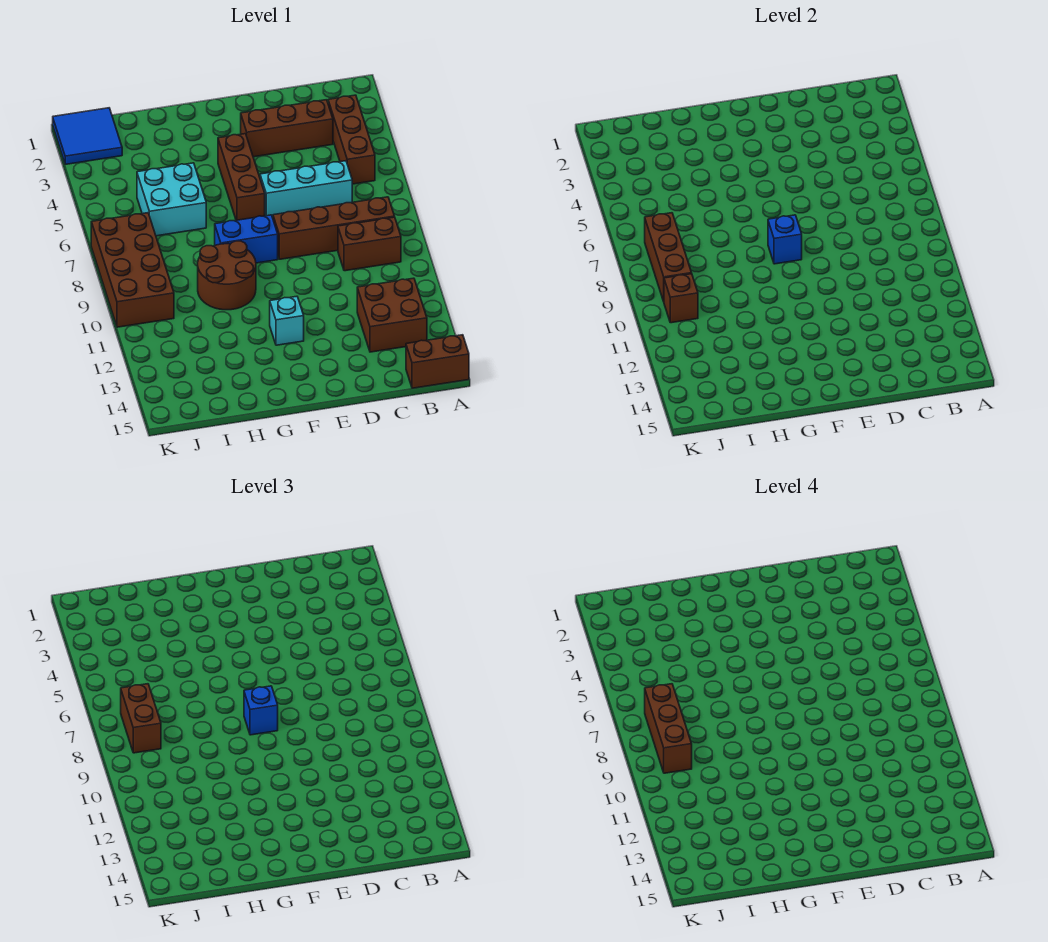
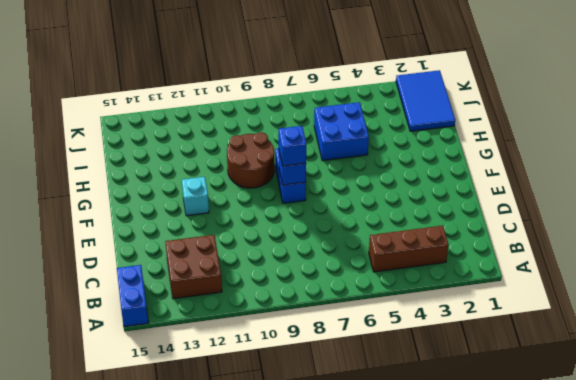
blue 1x2 brick [117,265,148,327] -> brown 1x2 brick [406,335,469,388]
blue 2x2 brick [314,102,369,161] -> cyan 2x2 brick [137,163,206,236]
blue 2x3 tile [396,70,455,131] -> blue 2x2 tile [53,108,122,164]
none -> brown 1x4 brick [273,197,395,259]
none -> brown 1x2 brick [338,217,401,271]
none -> brown 1x3 brick [241,100,333,157]

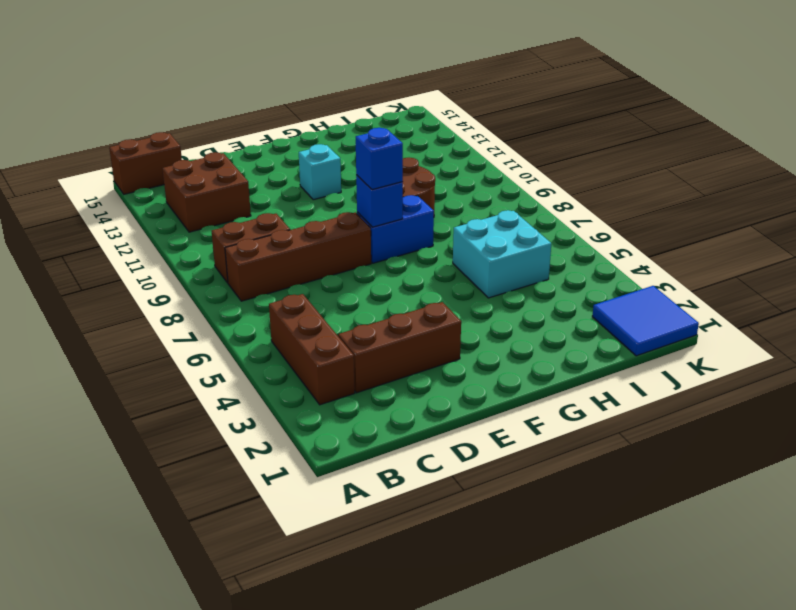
none -> cyan 1x3 brick [260,161,352,218]
none -> brown 1x3 brick [218,134,265,220]
none -> brown 2x4 brick [91,213,174,327]

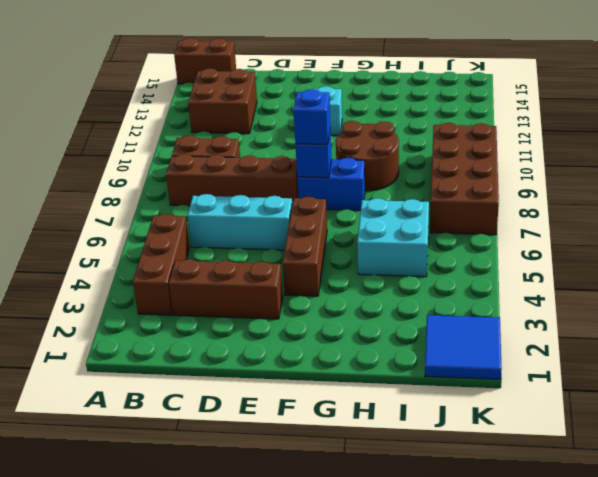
none -> brown 1x3 brick [645,213,692,301]
none -> brown 1x1 brick [664,274,698,323]
none -> brown 1x2 brick [121,684,161,753]

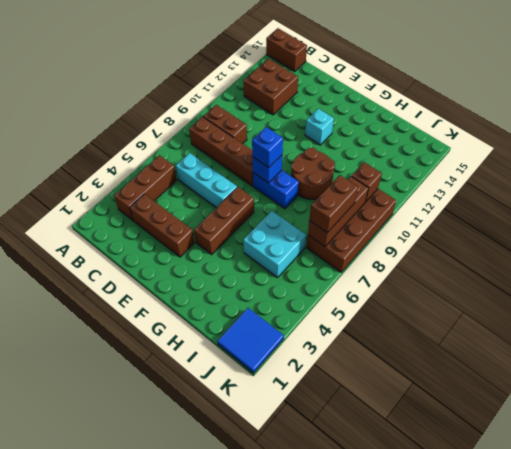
none -> brown 1x3 brick [645,684,692,773]

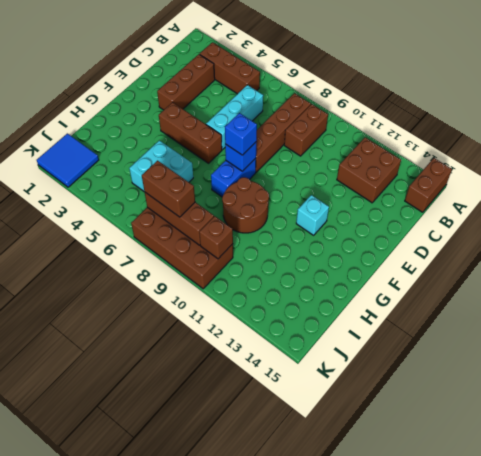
none -> brown 1x3 brick [645,684,692,773]

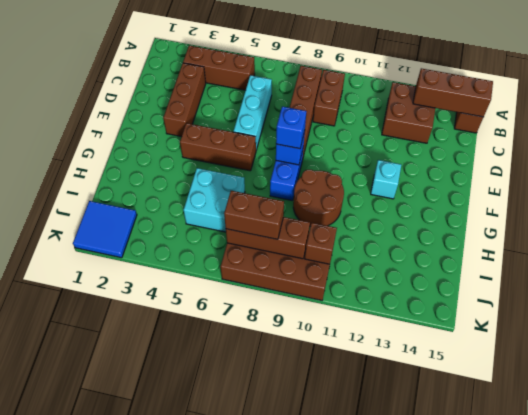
brown 1x3 brick [413,68,493,117] -> brown 1x3 brick moved to [645,684,692,773]

